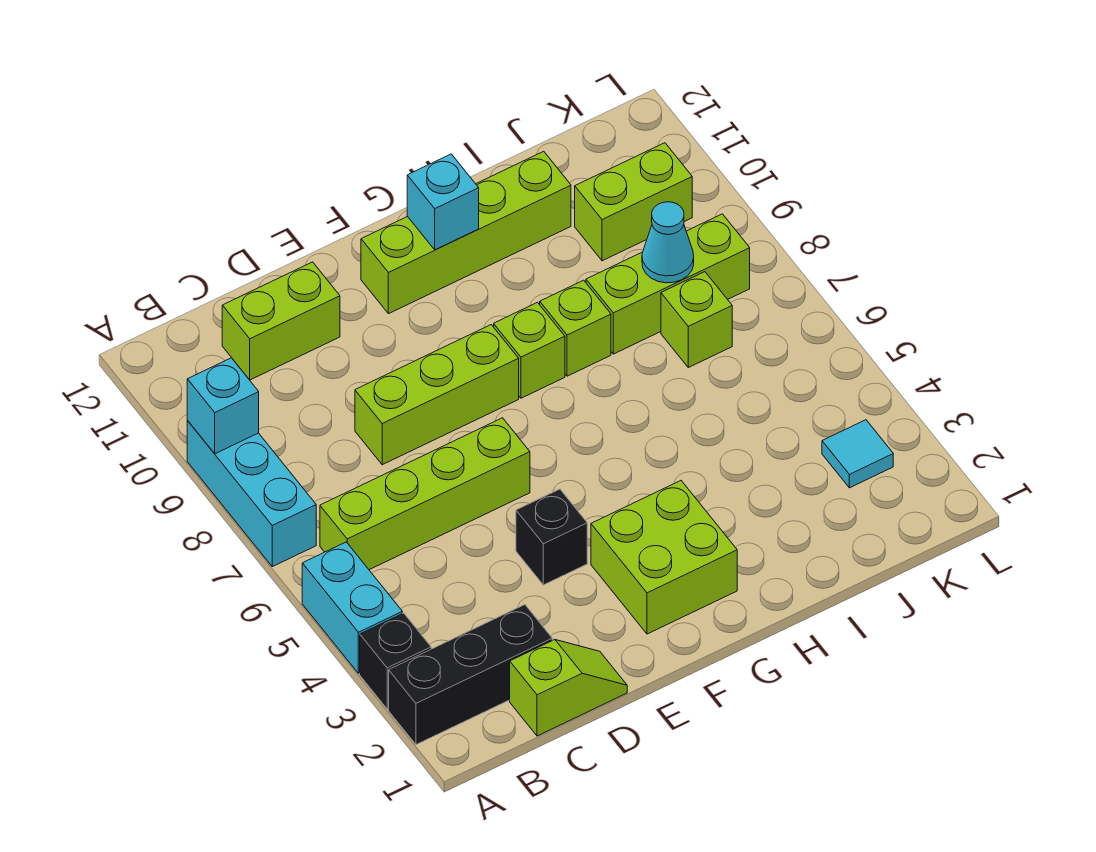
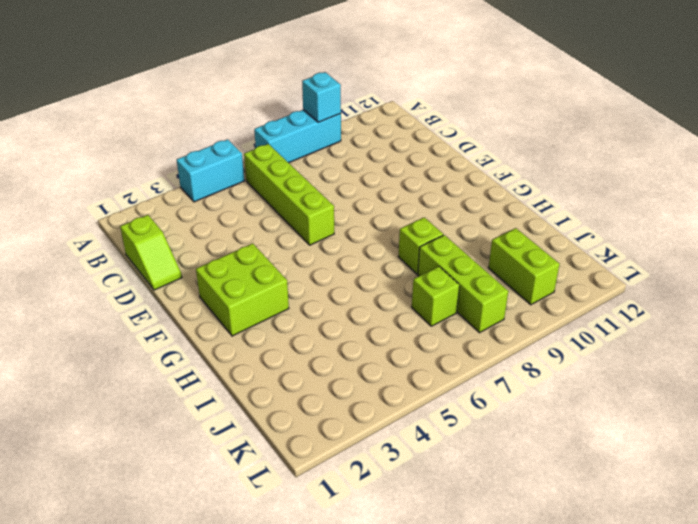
none -> black 1x3 brick [389,605,552,745]
none -> black 1x1 brick [360,613,431,709]
none -> lime 1x2 brick [222,262,340,380]

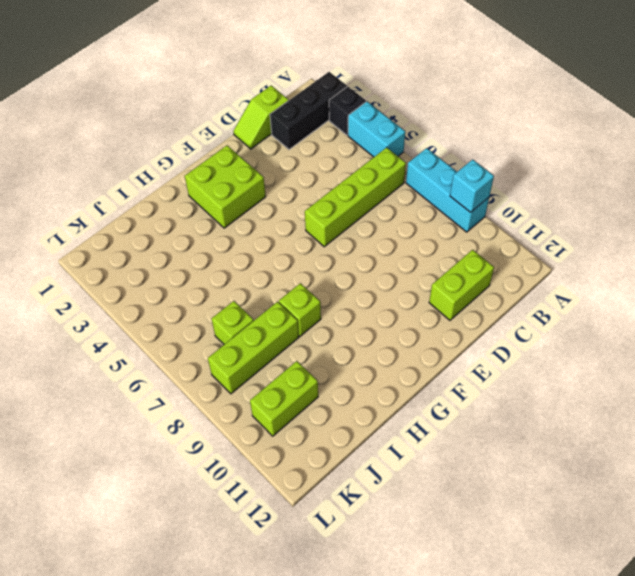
none -> lime 1x3 brick [355,325,519,465]
none -> black 1x1 brick [516,489,587,585]
none -> lime 1x4 brick [361,151,571,314]

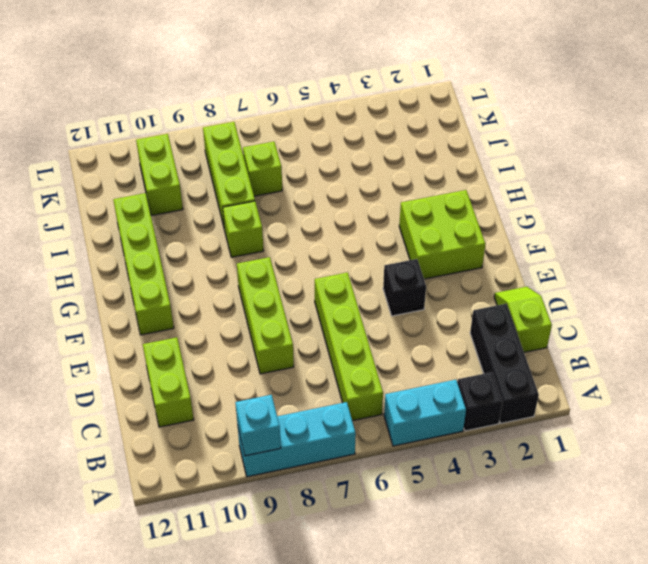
none -> lime 1x1 brick [494,302,565,398]
none -> cyan 1x1 tile [822,420,893,488]
none -> cyan 1x1 brick [407,154,479,250]

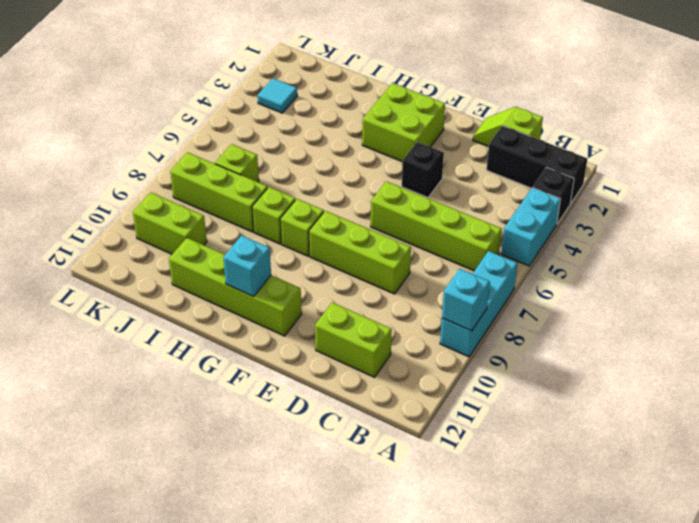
none -> cyan 1x1 cone [642,202,694,283]

